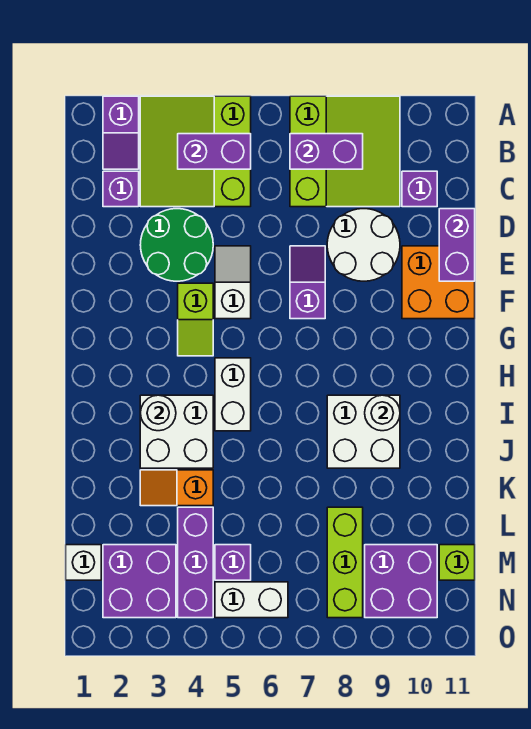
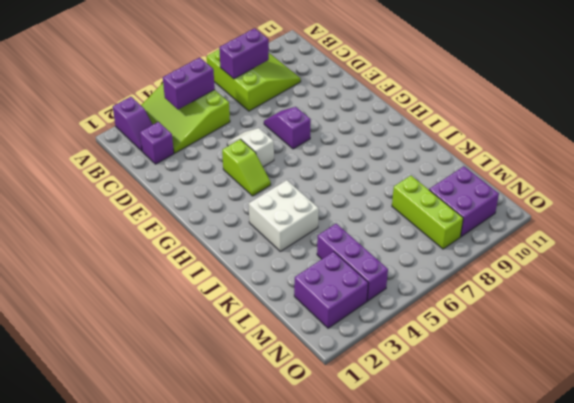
none -> purple 1x1 brick [402,171,437,207]
none -> green 2x2 round brick [140,209,213,281]
none -> white 2x2 round brick [327,209,400,281]

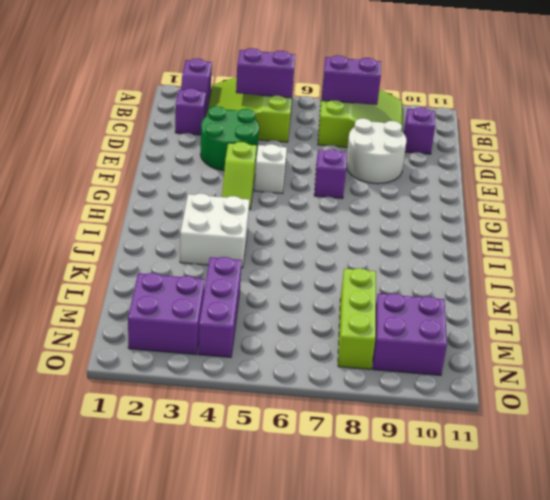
none -> orange 2x2 brick [402,246,475,319]
none -> white 1x2 brick [215,358,251,431]
none -> white 2x2 brick [327,395,400,468]

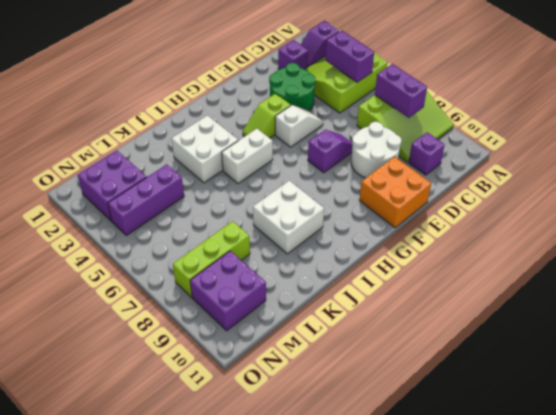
none -> orange 1x2 slope [140,470,213,506]
none -> white 1x1 brick [66,545,101,580]
none -> purple 1x1 brick [215,545,251,580]

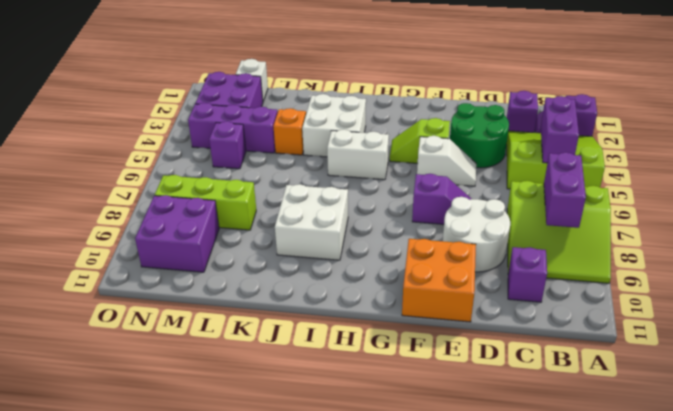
none -> lime 1x1 brick [439,545,475,580]
none -> white 1x2 brick [215,582,288,618]
none -> purple 1x2 brick [439,209,475,281]

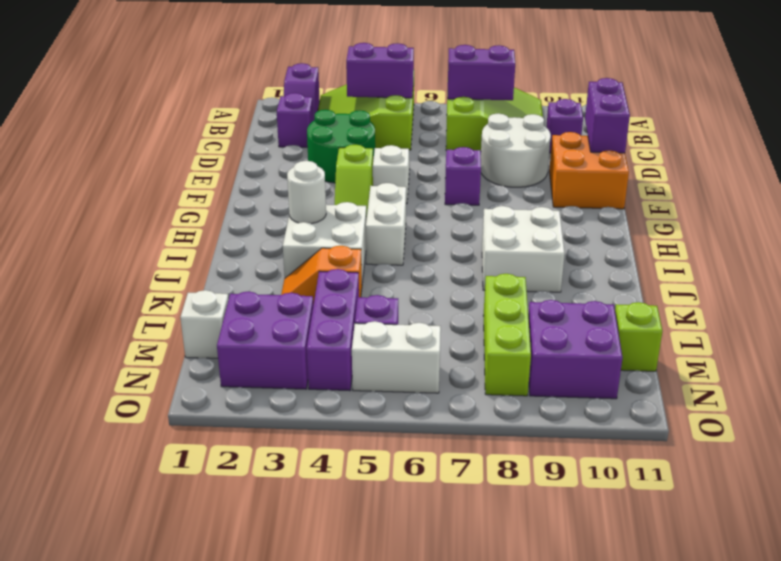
none -> white 1x1 round brick [365,395,400,431]

